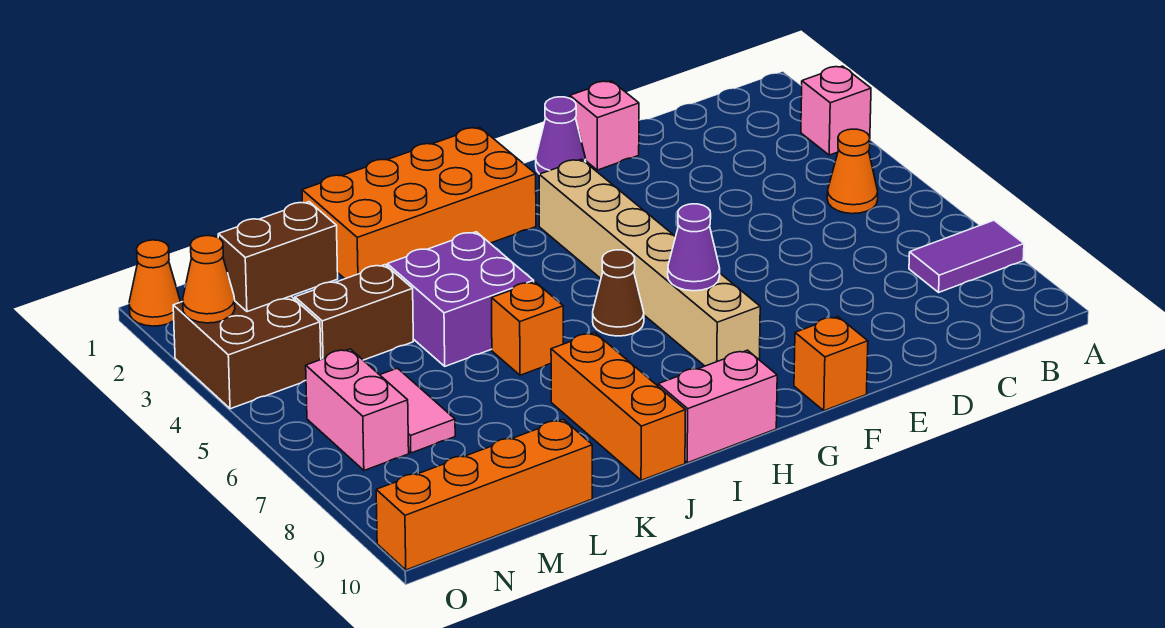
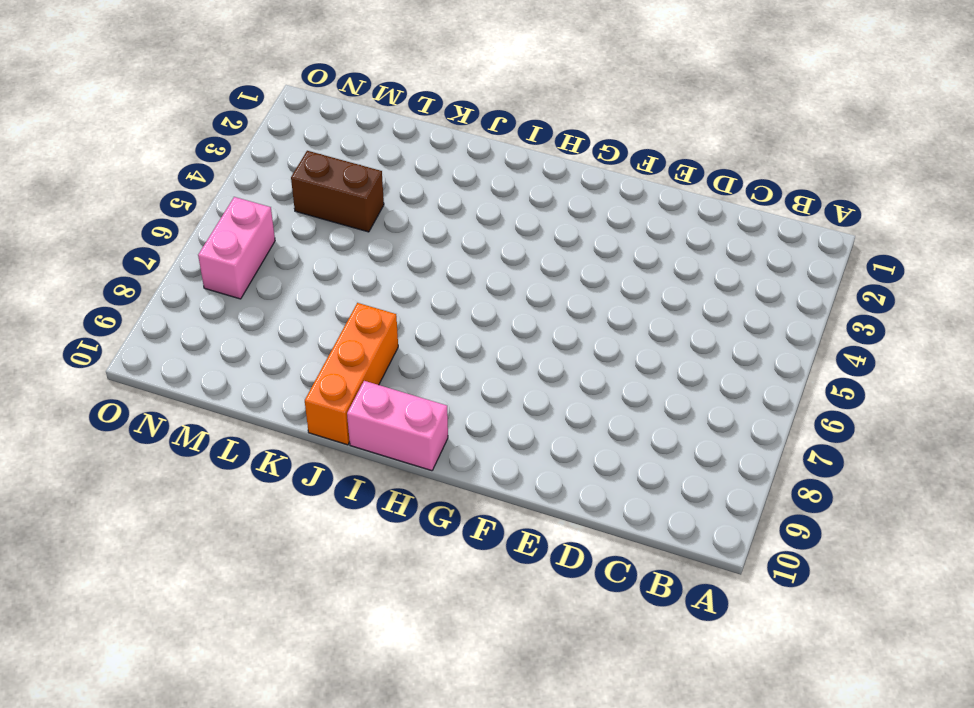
none -> pink 1x1 brick [801,66,871,155]
none -> purple 1x2 tile [909,220,1024,292]
none -> orange 1x1 cone [827,129,878,214]

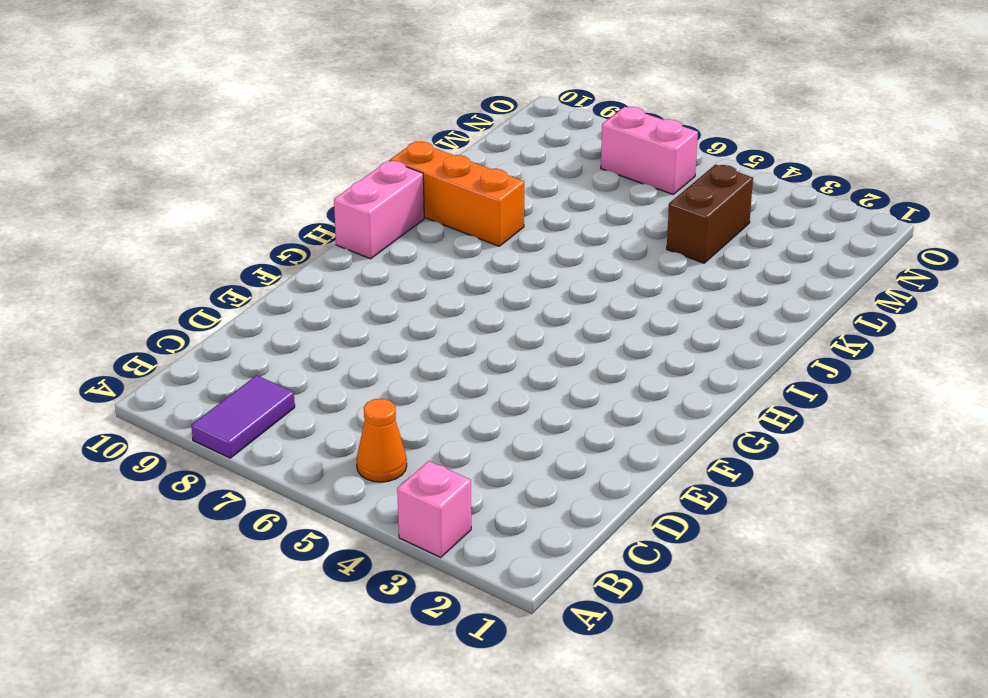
none -> pink 1x1 brick [570,81,639,170]
none -> purple 1x1 cone [536,97,586,174]
none -> orange 1x1 brick [794,316,868,411]

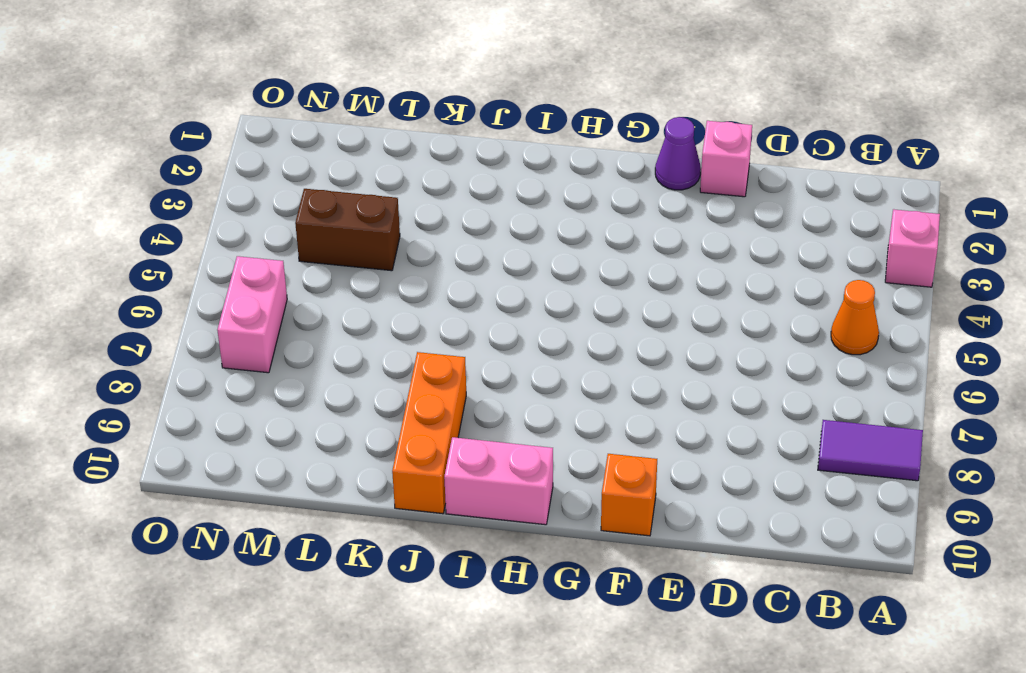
none -> tan 1x6 brick [539,159,760,366]
none -> orange 2x4 brick [302,127,536,279]
none -> brown 1x1 cone [593,250,644,336]

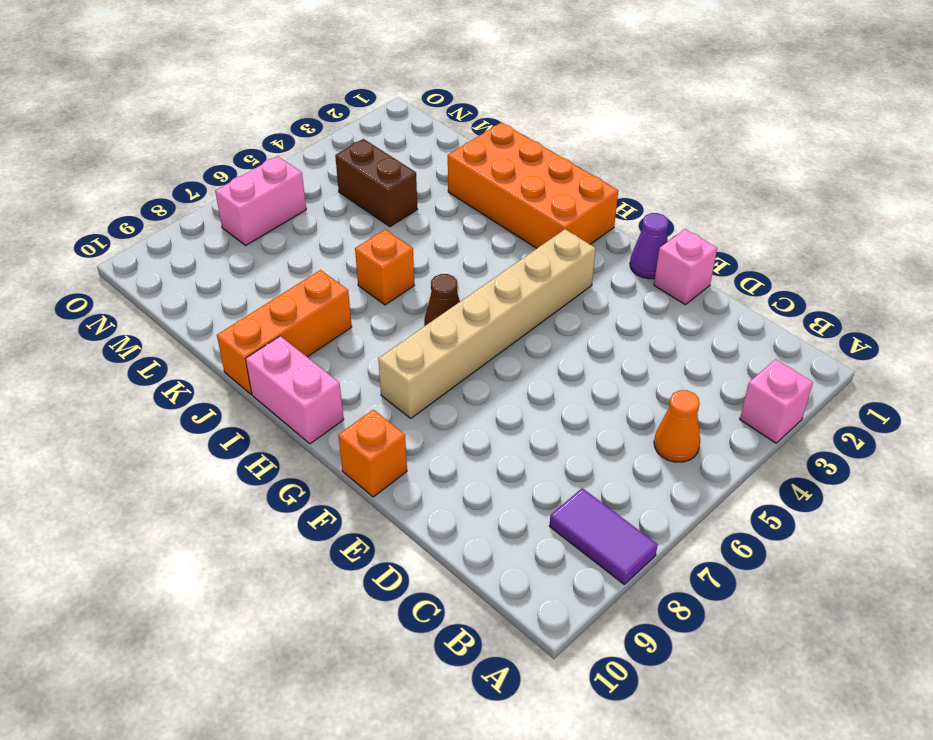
none -> purple 2x2 brick [387,232,534,366]
none -> orange 1x4 brick [376,420,592,570]
none -> pink 1x2 tile [380,368,455,453]

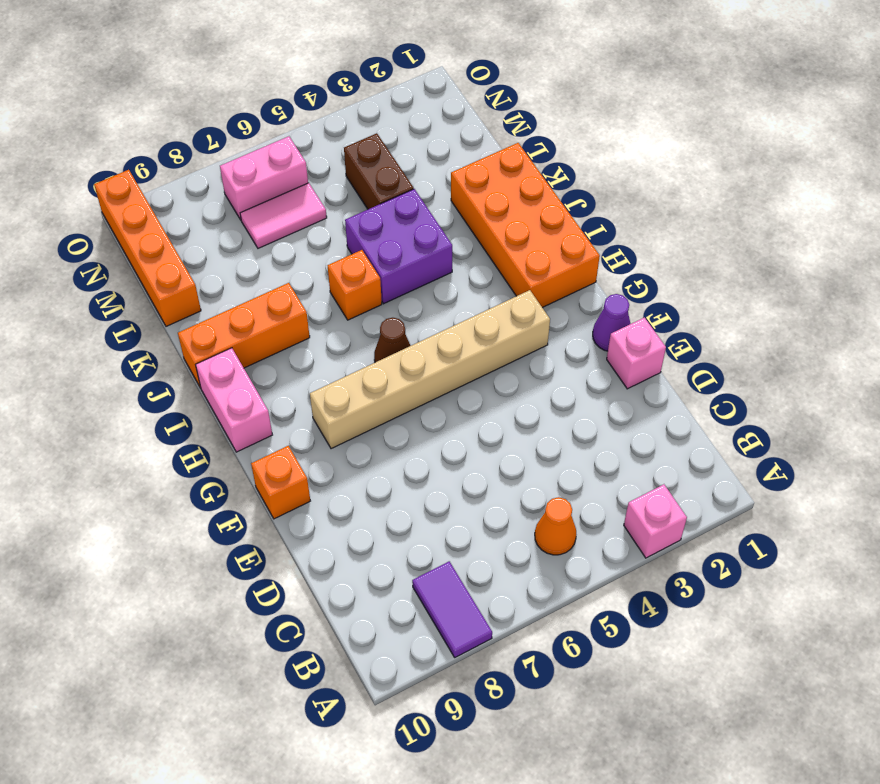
none -> brown 2x2 brick [173,296,321,409]
none -> orange 1x1 cone [129,240,180,326]
none -> purple 1x1 cone [668,204,720,291]

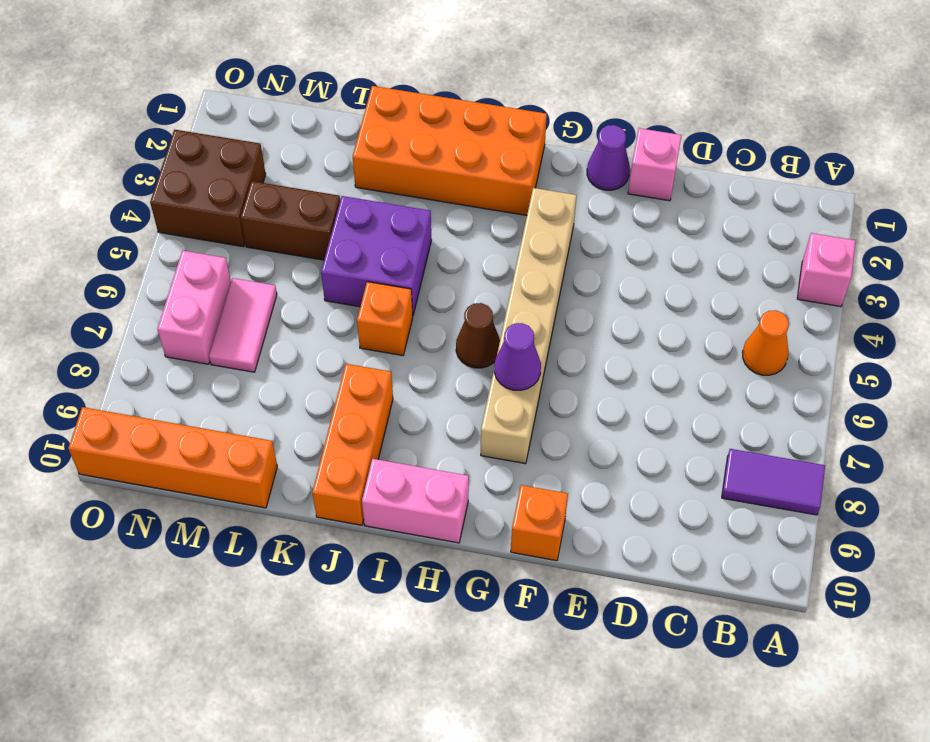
none -> orange 1x1 cone [129,240,180,326]
none -> brown 1x2 brick [218,202,338,312]
none -> orange 1x1 cone [183,236,235,323]

